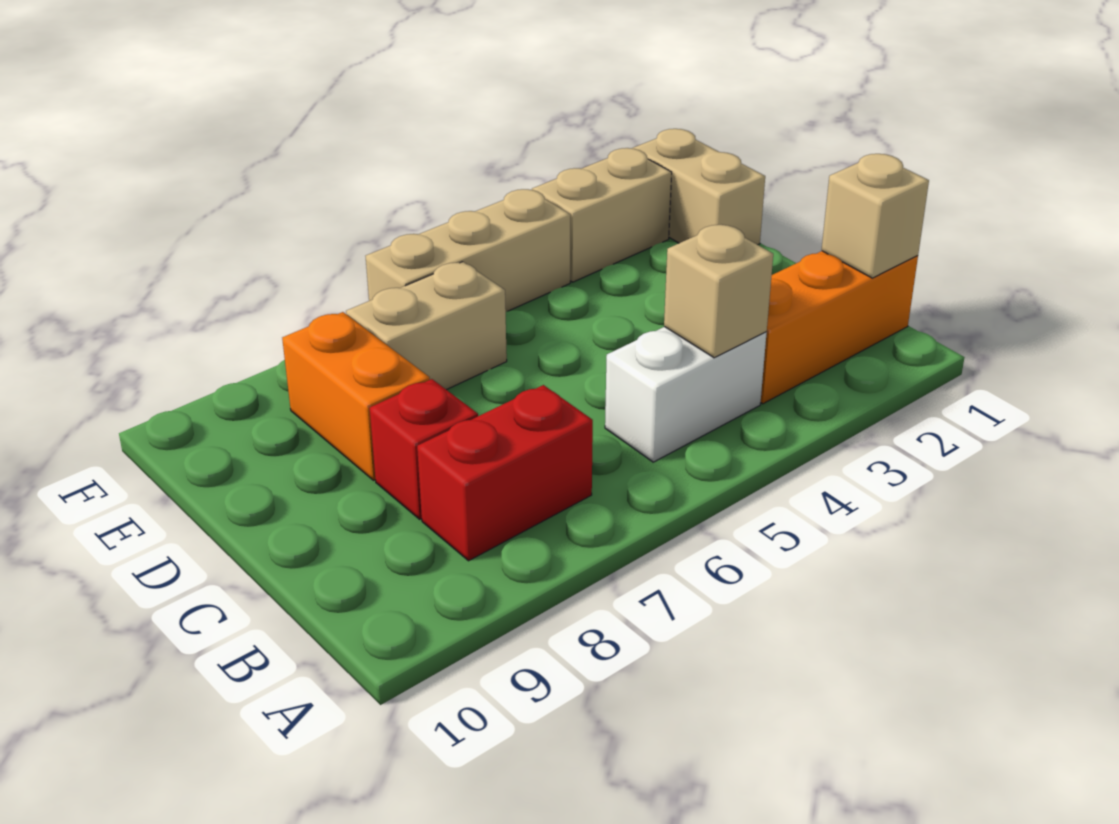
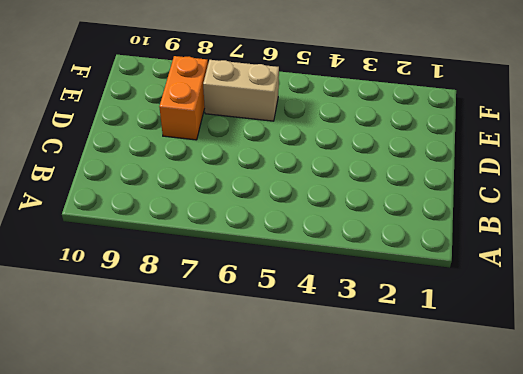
none -> orange 1x3 brick [761,251,918,404]
none -> white 1x2 brick [605,327,767,462]

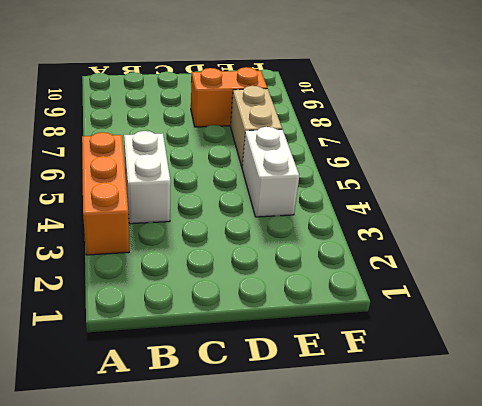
orange 1x3 brick [82,132,129,255] -> orange 1x3 brick moved to [761,251,918,404]
white 1x2 brick [242,127,299,217] -> none
none -> red 1x2 brick [417,385,593,561]
none -> red 1x1 brick [370,379,478,519]

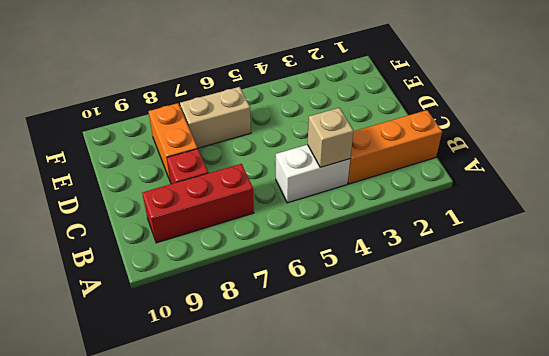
red 1x3 brick [142,164,254,243] -> red 1x2 brick [417,385,593,561]
none -> tan 1x2 brick [633,129,765,245]
none -> tan 1x2 brick [532,148,672,282]

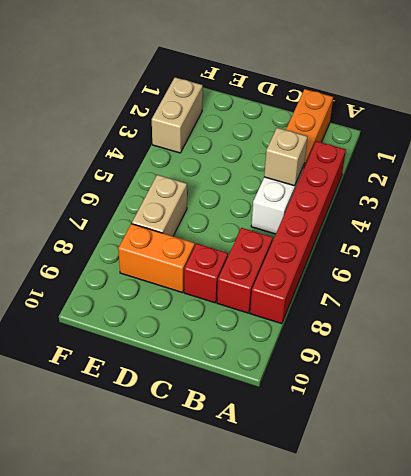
red 1x6 brick [250,141,346,324] -> none
none -> tan 1x2 brick [633,129,765,245]
none -> tan 1x3 brick [366,189,571,312]

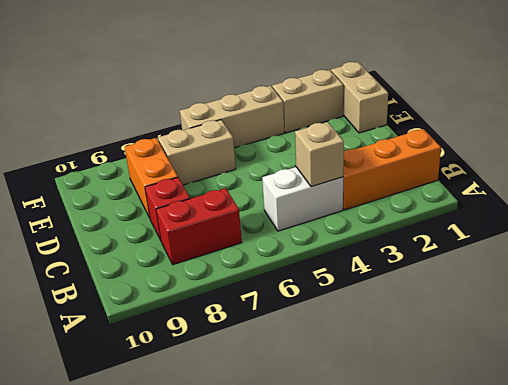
none -> tan 1x1 brick [821,154,929,278]

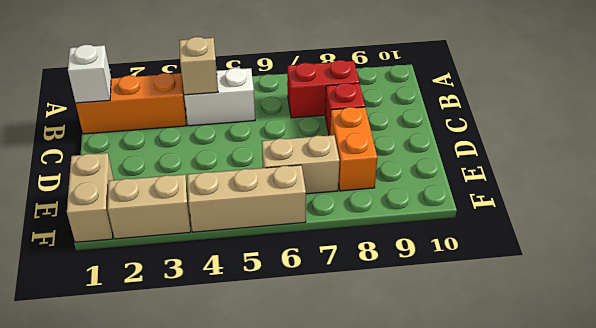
white 1x1 brick [68,45,111,103] -> tan 1x1 brick [821,154,929,278]

